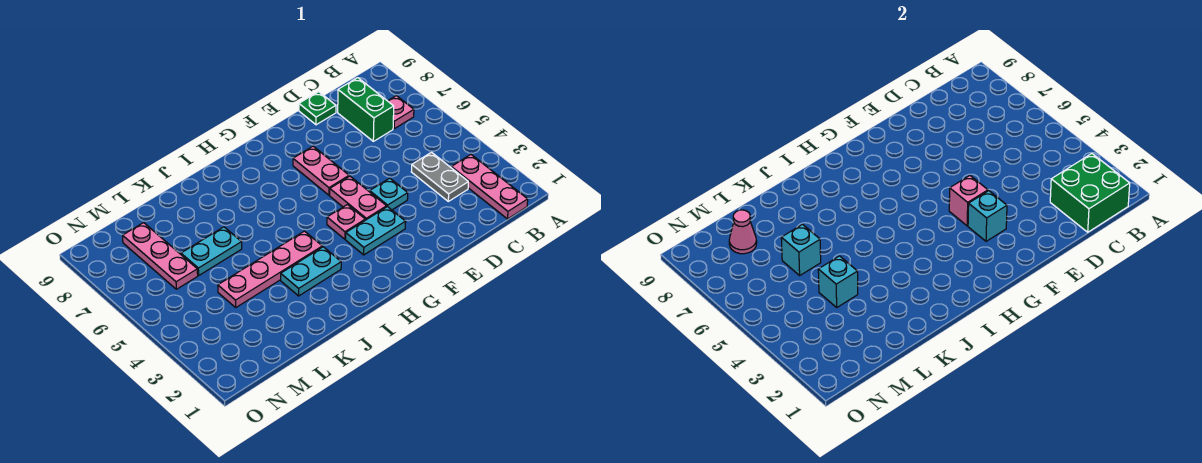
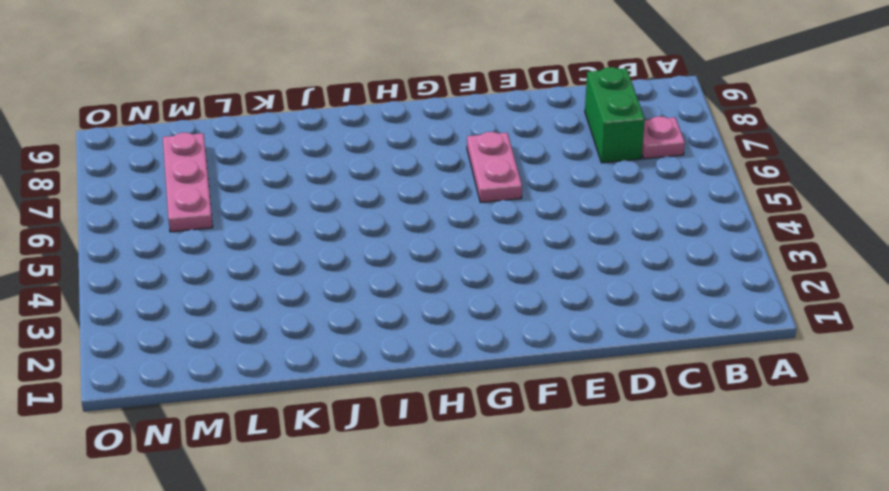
none -> pink 1x3 plate [451,155,528,219]
none -> grey 1x2 plate [411,152,468,201]
none -> green 1x1 plate [299,92,336,125]

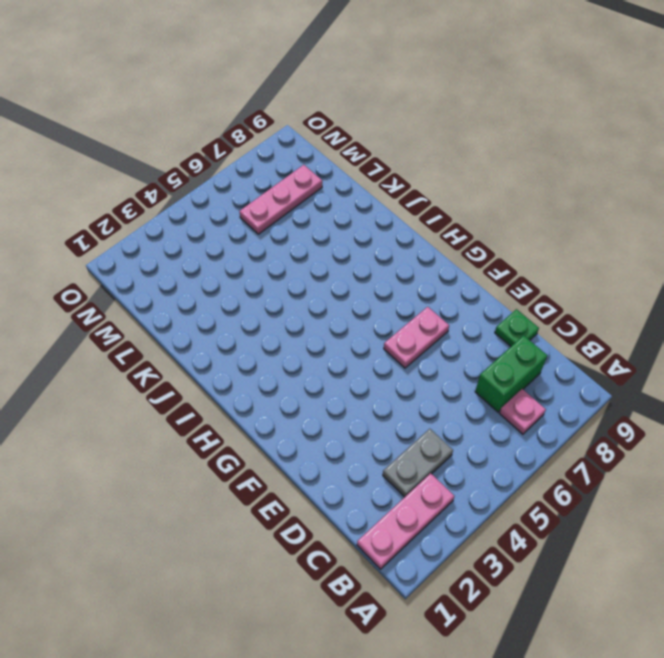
none -> cyan 1x1 plate [370,178,408,210]
none -> cyan 1x2 plate [346,207,406,255]
none -> pink 1x2 plate [330,176,387,220]

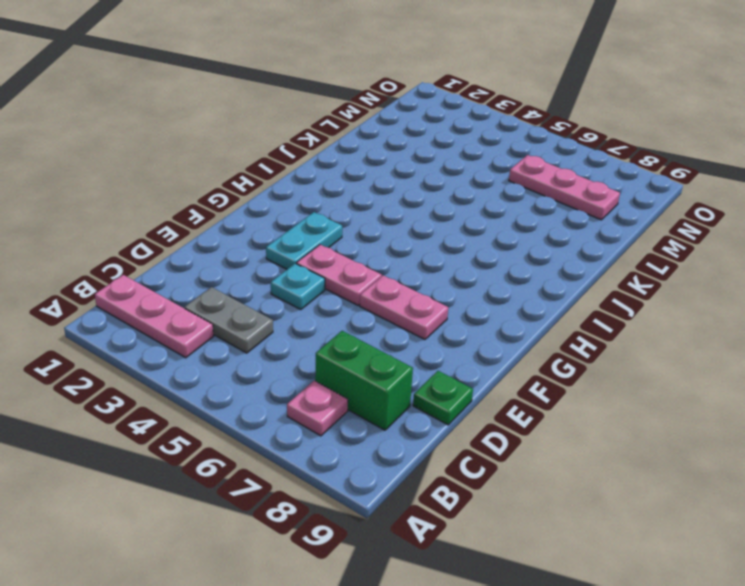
none -> pink 1x1 plate [327,205,365,239]
none -> cyan 1x2 plate [281,247,341,296]
none -> pink 1x4 plate [218,231,322,307]

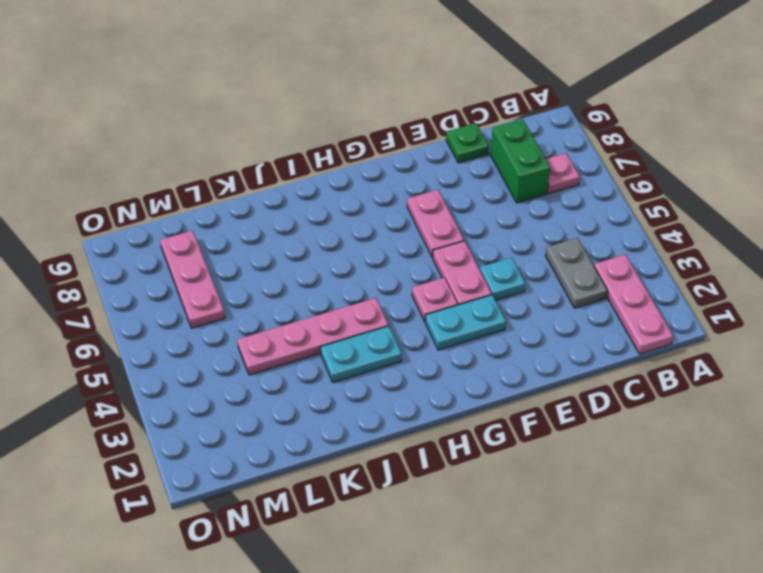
none -> cyan 1x2 plate [181,227,242,275]
none -> green 2x2 brick [1050,154,1130,232]
none -> cyan 1x1 brick [968,191,1007,241]

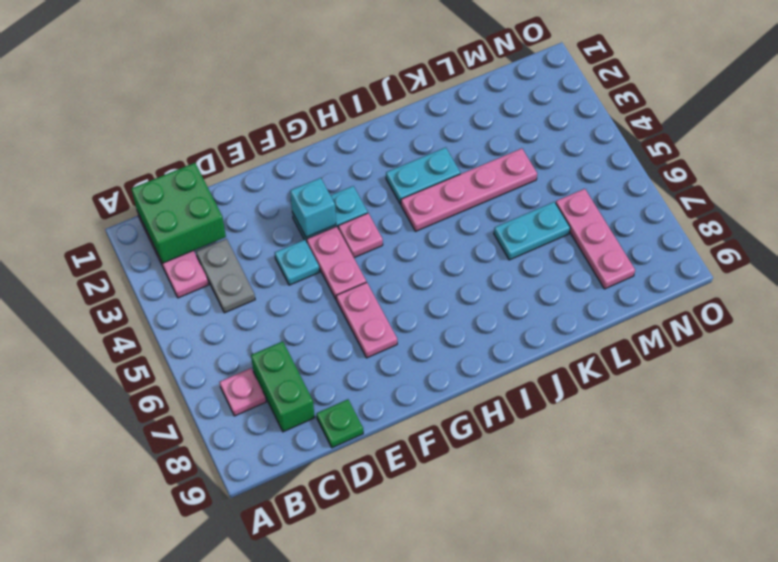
none -> pink 1x1 brick [949,176,988,226]
none -> cyan 1x1 brick [818,256,858,307]
none -> cyan 1x1 brick [781,224,821,275]

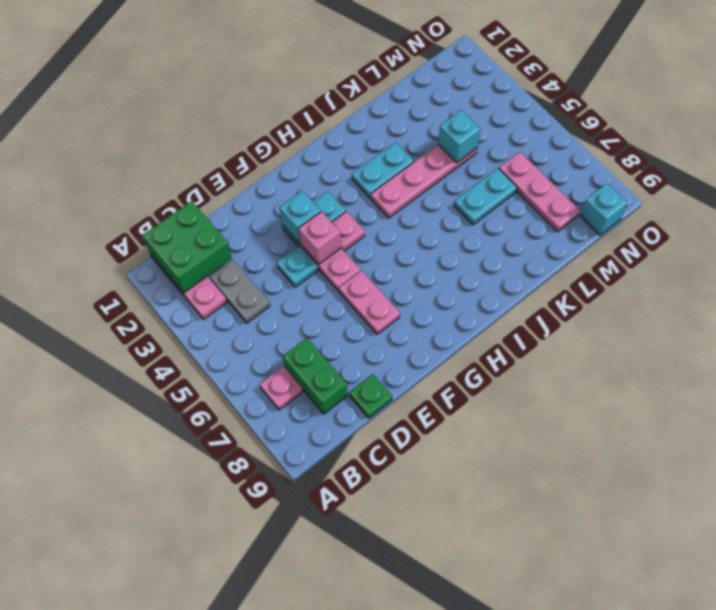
cyan 1x1 brick [580,183,627,235] -> cyan 1x1 brick moved to [781,224,821,275]
none -> pink 1x1 cone [729,210,757,254]

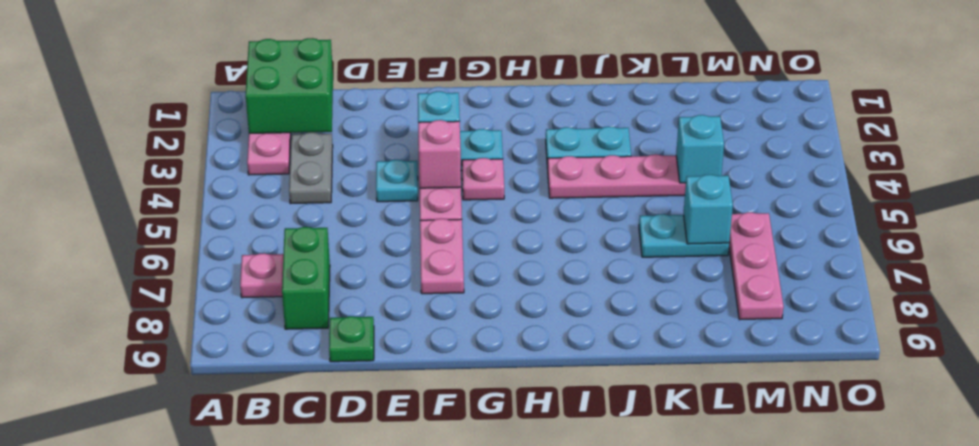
none -> pink 1x1 cone [729,210,757,254]

